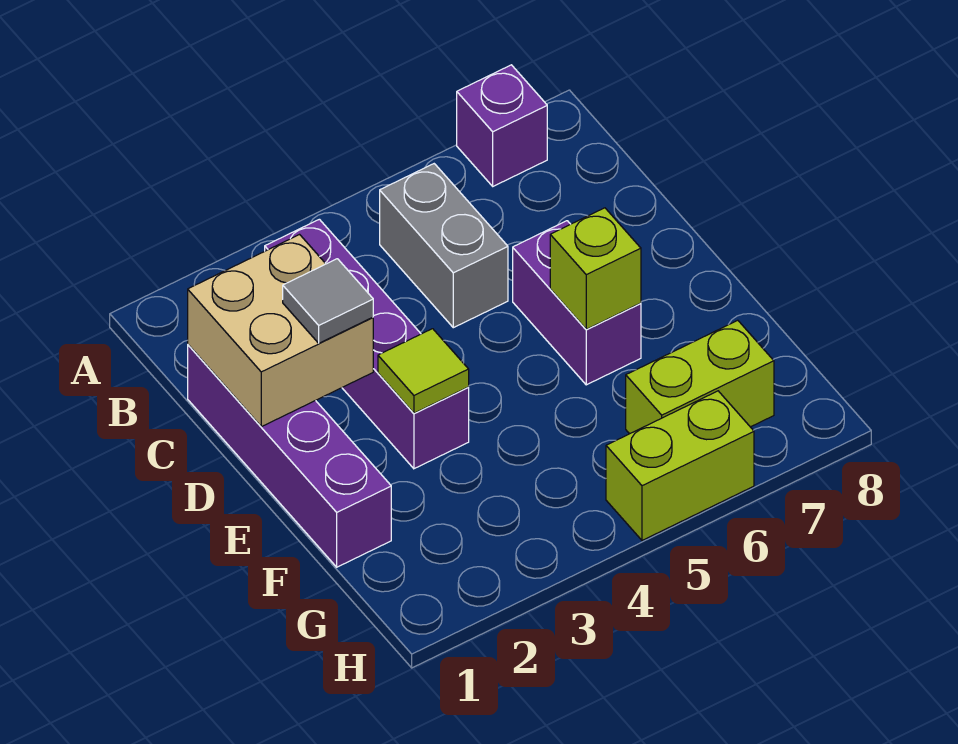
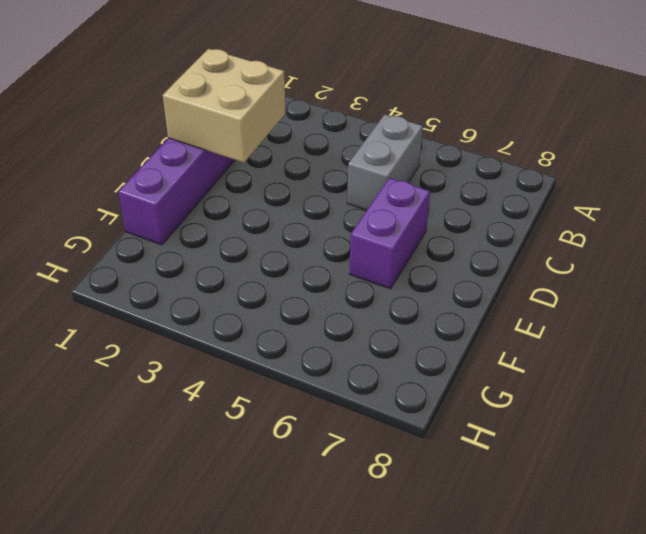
none -> purple 1x1 brick [457,65,547,186]
none -> purple 1x4 brick [265,219,469,469]

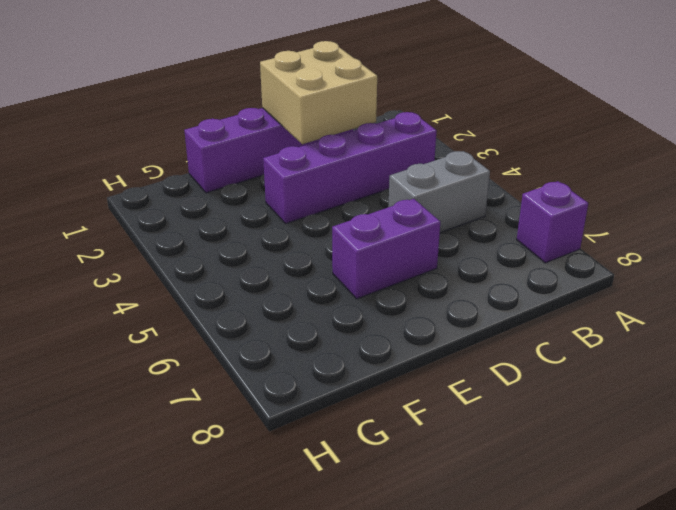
none -> lime 1x2 brick [626,320,774,434]
none -> lime 1x2 brick [606,391,754,540]

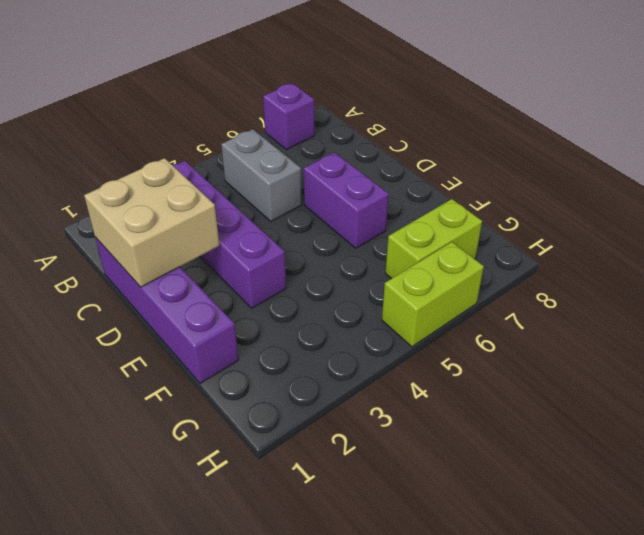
none -> lime 1x1 tile [378,329,469,413]
none -> lime 1x1 brick [550,208,641,329]

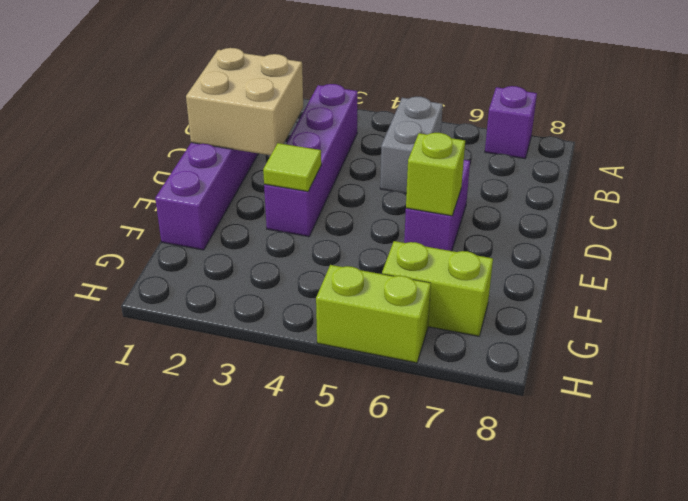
none -> grey 1x1 tile [283,259,373,343]

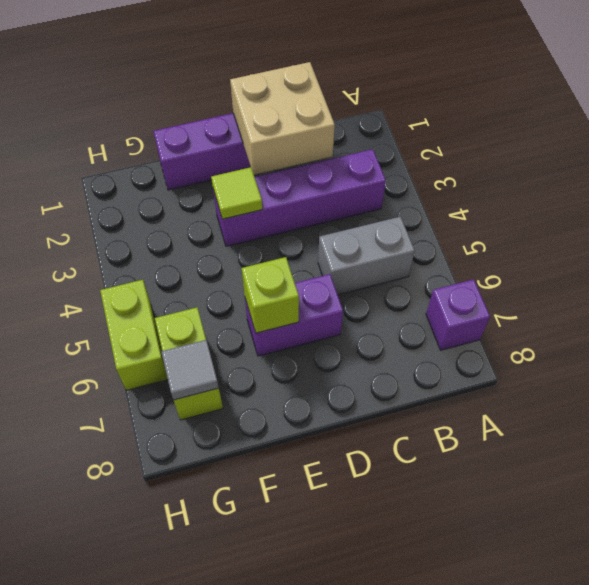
grey 1x1 tile [162,340,219,400] -> grey 1x1 tile moved to [283,259,373,343]

